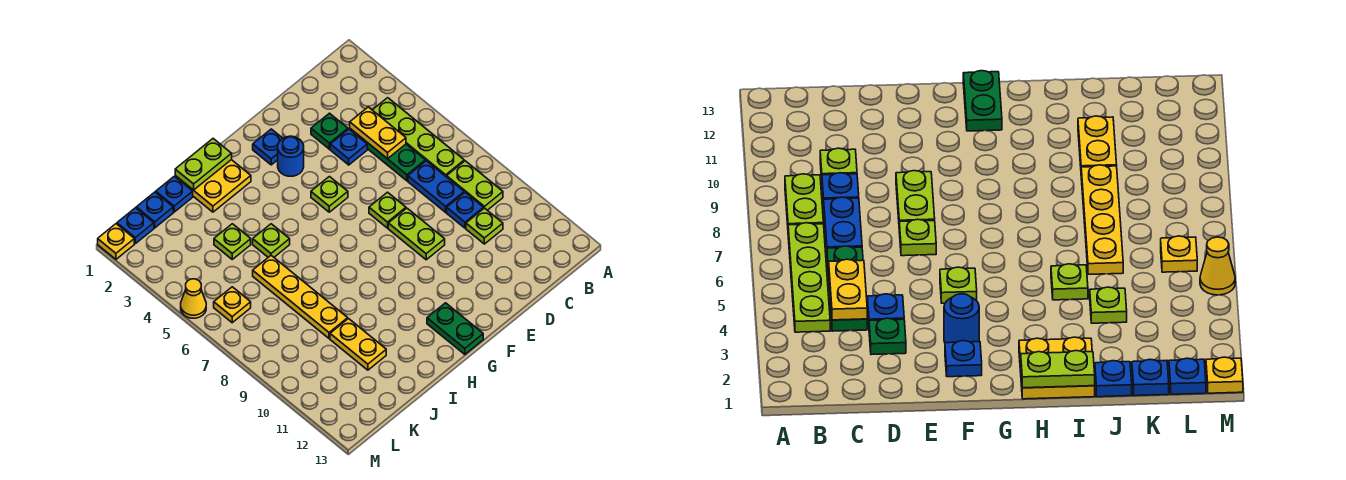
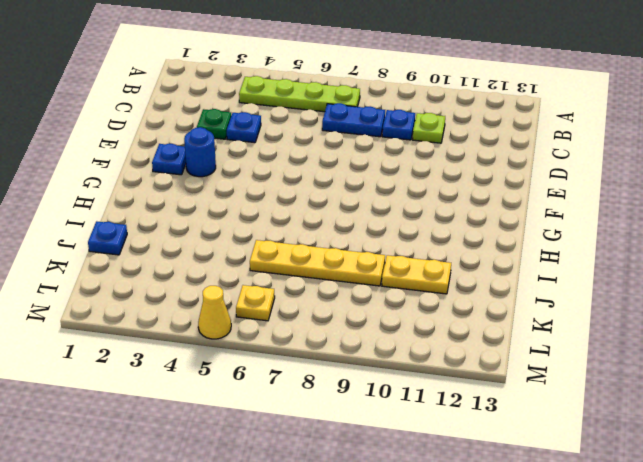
none -> lime 1x2 plate [447,161,503,210]
none -> green 1x3 plate [350,129,425,181]
none -> lime 1x1 plate [369,192,406,228]

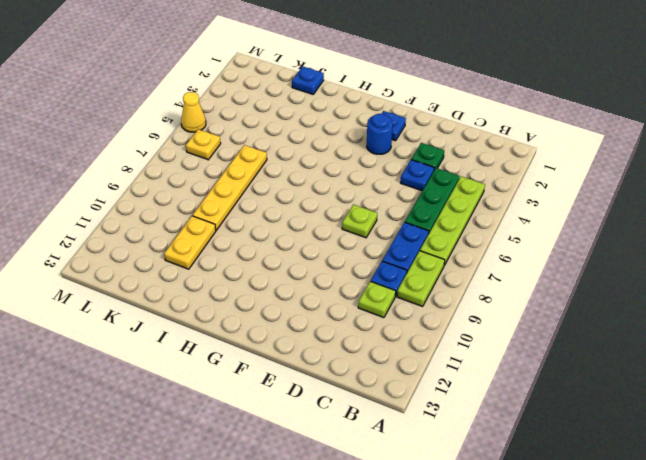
none -> lime 1x2 plate [388,208,445,260]
none -> lime 1x1 plate [311,177,348,212]
none -> green 1x2 plate [427,303,483,354]

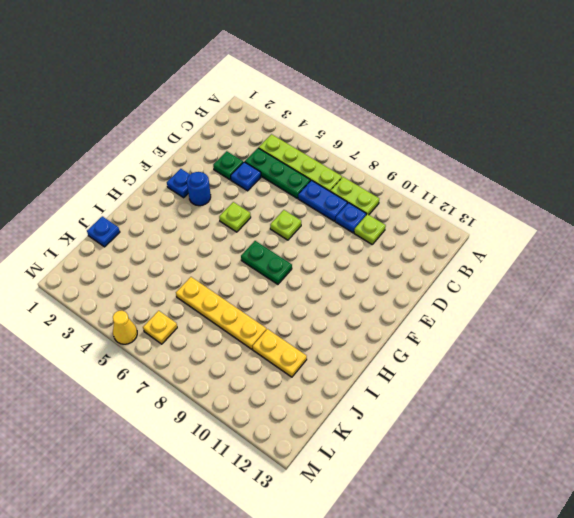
green 1x2 plate [241,241,292,284] -> green 1x2 plate moved to [427,303,483,354]
none -> lime 1x2 plate [388,208,445,260]
none -> yellow 2x2 plate [175,160,251,212]
none -> lime 1x1 plate [253,224,290,257]

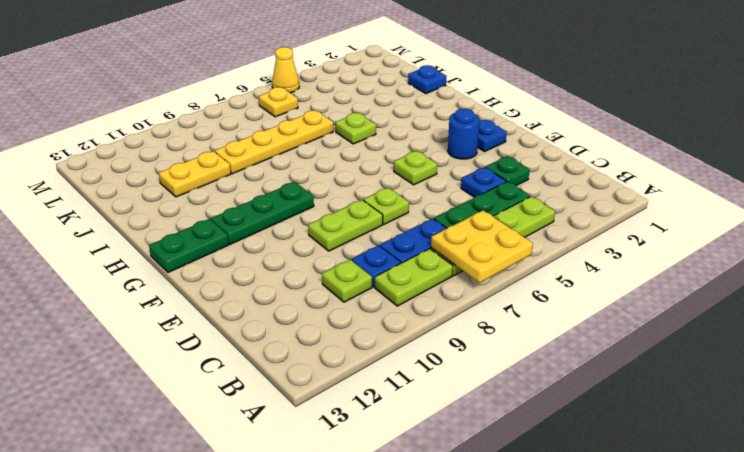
yellow 2x2 plate [431,210,533,283] -> yellow 2x2 plate moved to [175,160,251,212]
green 1x3 plate [211,182,314,244] -> none
none -> lime 1x1 plate [214,224,251,259]
none -> blue 1x1 plate [136,192,173,228]
none -> blue 1x1 plate [117,208,154,244]

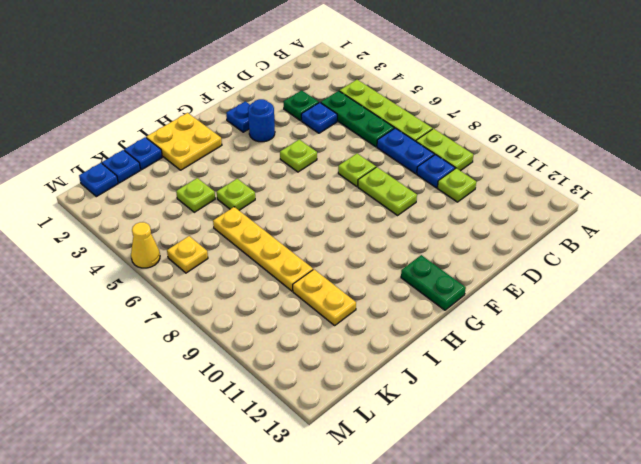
none -> yellow 1x1 plate [98,224,134,259]
none -> yellow 1x2 plate [350,107,406,159]
none -> lime 1x2 plate [175,139,232,190]

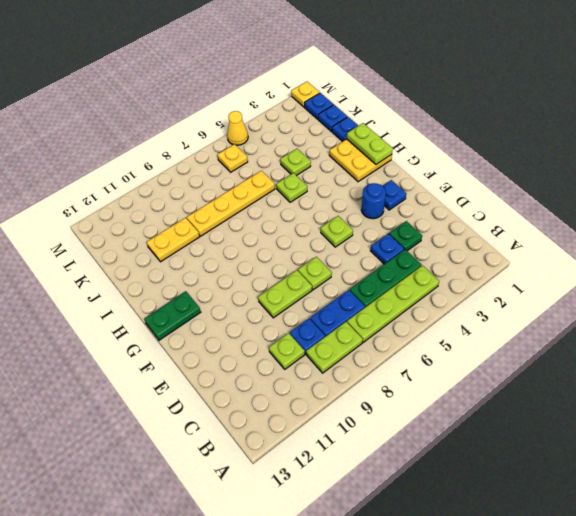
none -> yellow 1x2 plate [350,107,406,159]

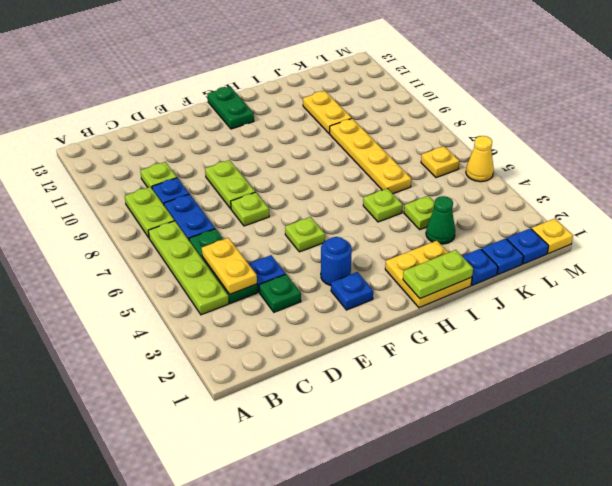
green 1x1 cone [426,196,455,244] -> none

